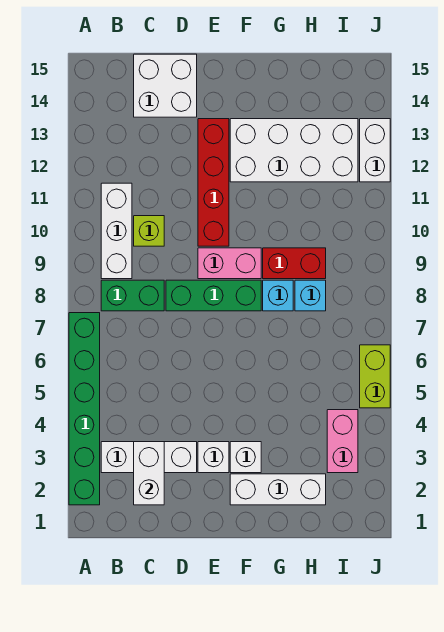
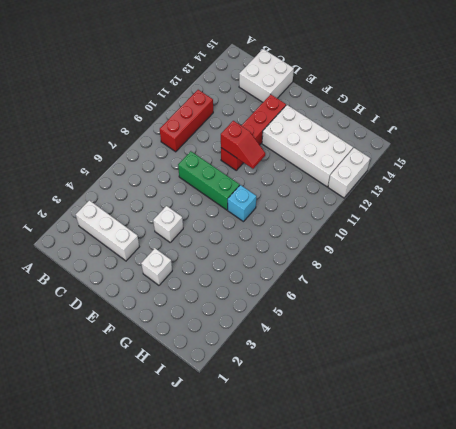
red 1x3 brick [160,90,213,152] -> white 1x3 brick [101,183,132,279]
white 1x1 brick [153,206,183,242] -> white 1x1 brick moved to [198,442,229,473]
red 1x2 slope [221,121,265,169] -> none
none -> green 1x6 brick [69,313,100,505]
none -> green 1x2 brick [101,280,164,311]
none -> lime 1x1 brick [134,216,164,246]

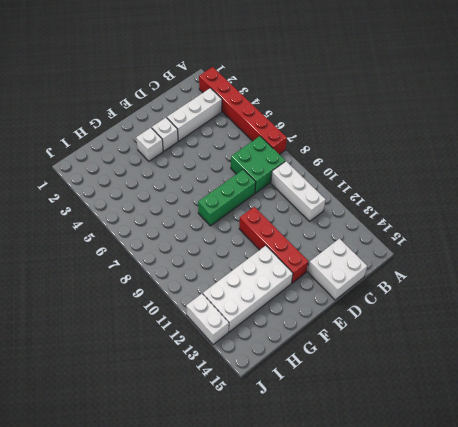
red 1x6 brick [199,67,287,154] -> green 1x6 brick [69,313,100,505]
green 2x2 brick [231,136,285,193] -> green 1x2 brick [101,280,164,311]
none -> lime 1x1 brick [134,216,164,246]
none -> pink 1x2 brick [198,248,261,279]
none -> white 1x3 brick [230,474,326,505]

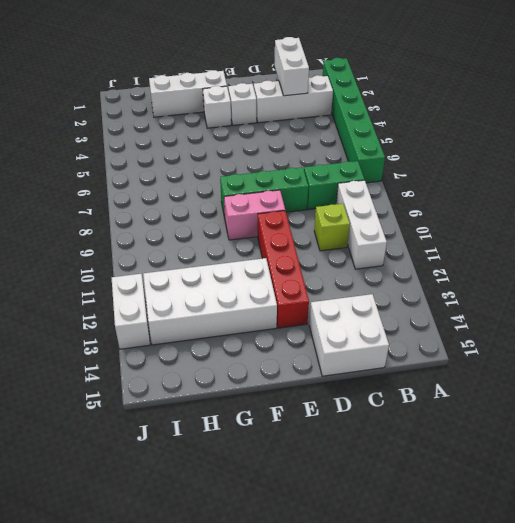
none -> cyan 1x1 brick [263,280,293,311]
none -> red 1x2 brick [263,248,326,279]
none -> cyan 1x1 brick [295,280,326,311]

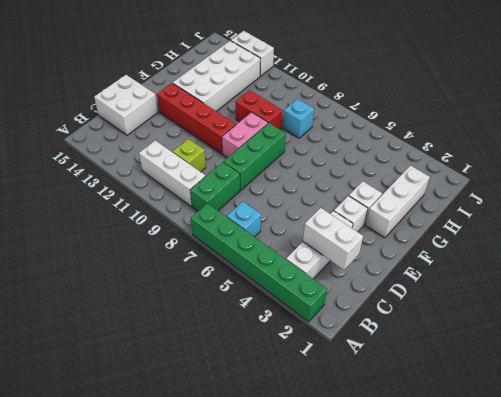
cyan 1x1 brick [227,202,261,237] -> cyan 1x1 brick moved to [263,280,293,311]
red 1x2 brick [236,90,283,130] -> red 1x2 brick turned to [263,248,326,279]
none -> pink 1x2 brick [327,410,358,473]
none -> lime 1x2 brick [360,345,390,408]

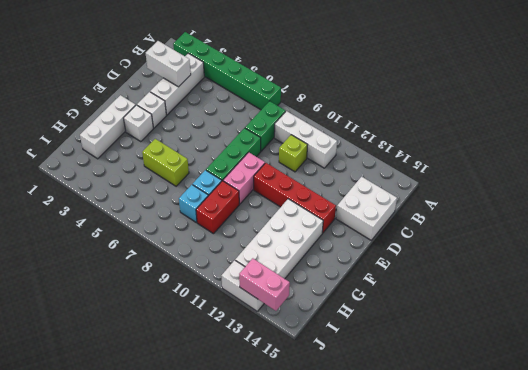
lime 1x2 brick [142,139,189,186] -> lime 1x2 brick moved to [360,345,390,408]
pink 1x2 brick [239,258,290,311] -> pink 1x2 brick moved to [327,410,358,473]

